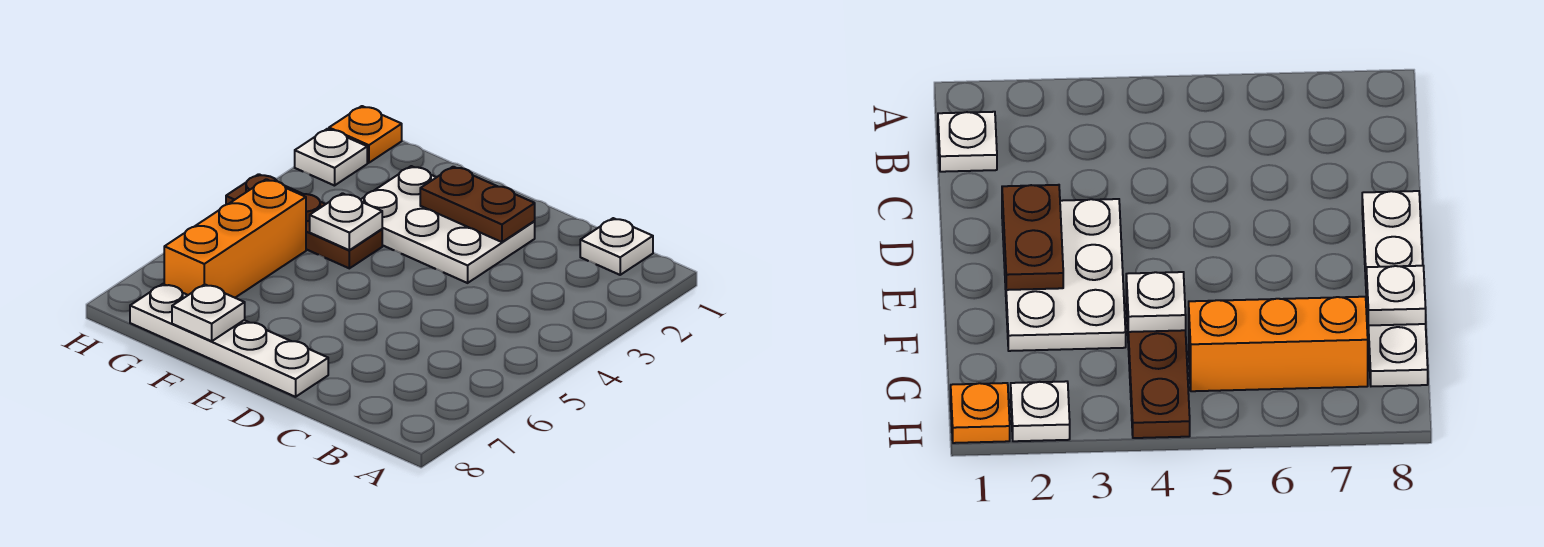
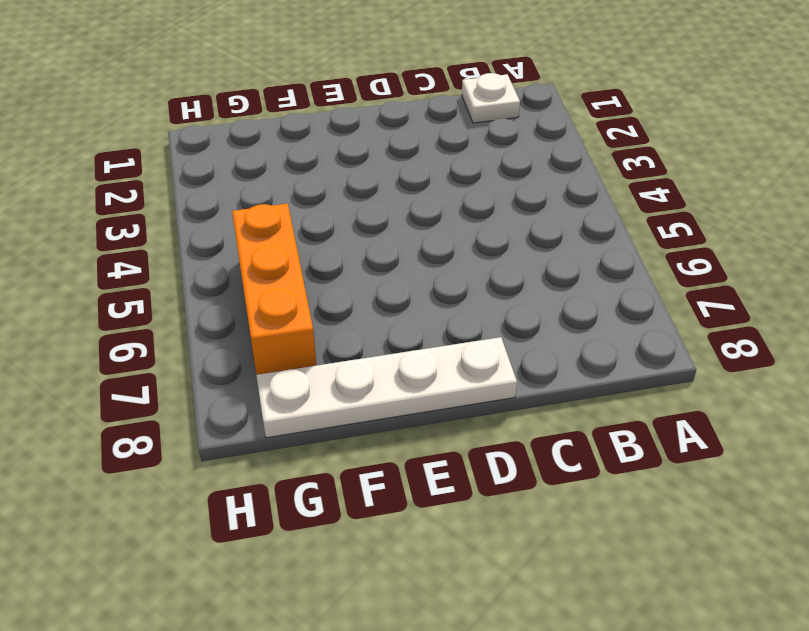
none -> white 2x3 plate [361,166,535,283]
none -> brown 1x3 plate [226,174,382,268]

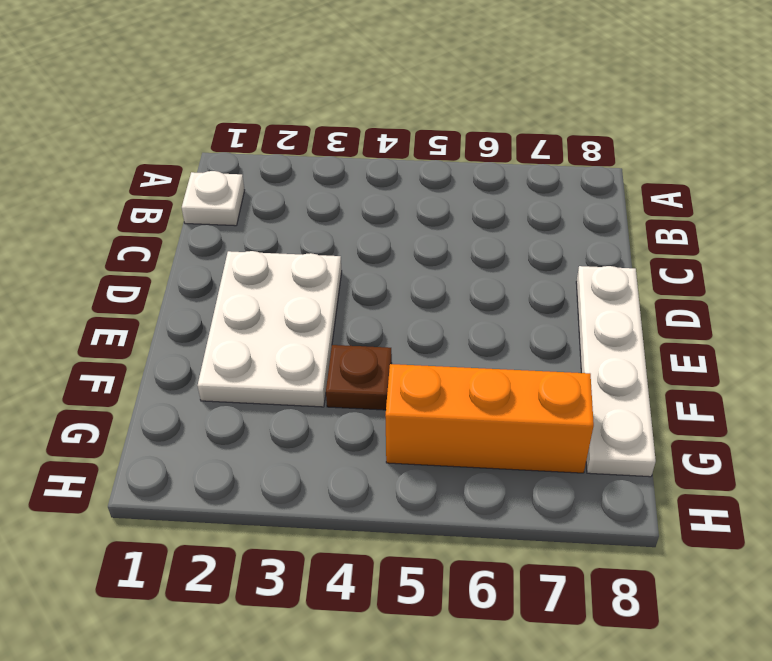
brown 1x1 plate [326,345,392,410] -> brown 1x3 plate [226,174,382,268]
none -> orange 1x1 plate [329,106,402,163]
none -> white 1x1 plate [295,129,367,186]

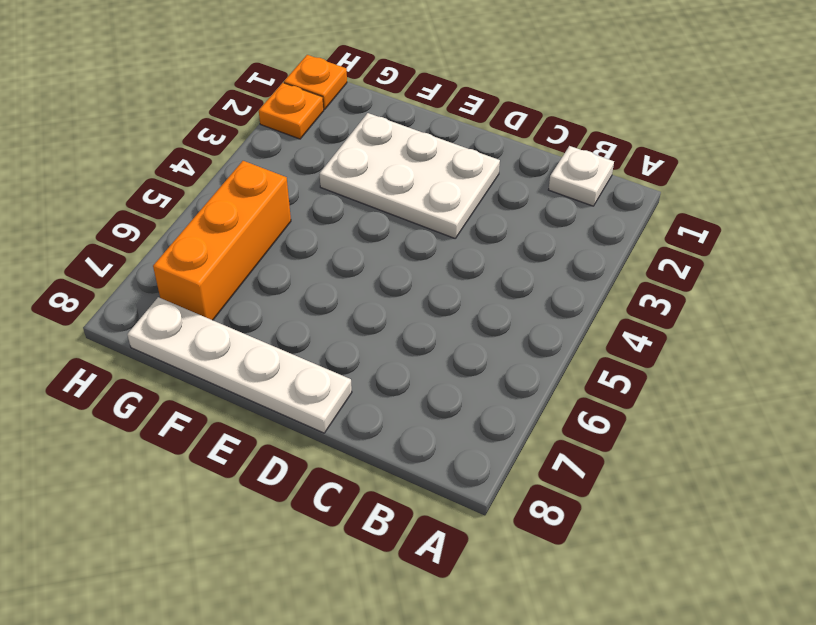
orange 1x1 plate [259,83,324,139] -> white 1x1 plate [295,129,367,186]
none -> brown 1x3 plate [226,174,382,268]
none -> brown 1x2 plate [420,167,535,242]

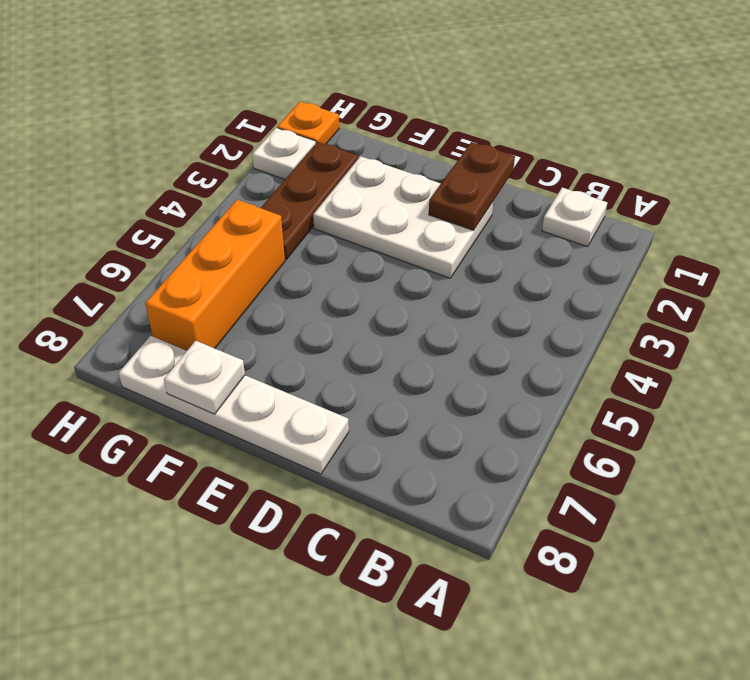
brown 1x2 plate [429,142,515,230] -> brown 1x2 plate turned to [420,167,535,242]
brown 1x3 plate [261,142,358,260] -> brown 1x3 plate turned to [226,174,382,268]
none -> white 1x1 plate [310,193,382,250]

